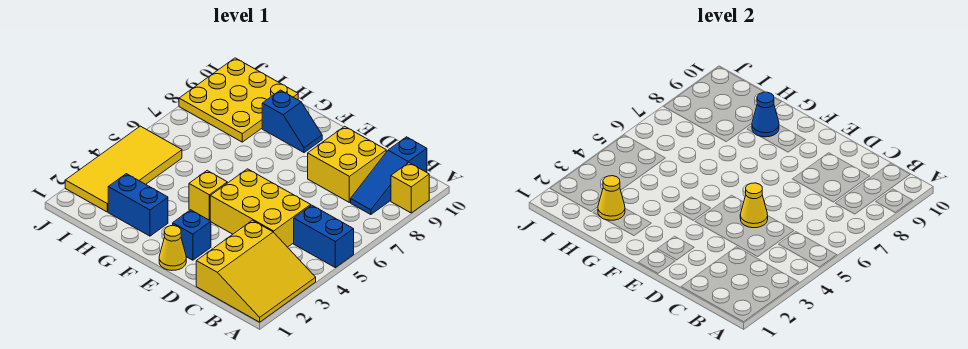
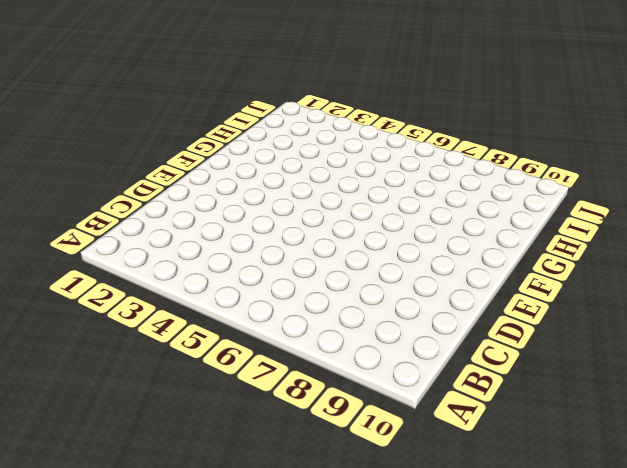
none -> yellow 3x3 slope [196,220,316,322]
none -> blue 1x2 brick [294,205,354,268]
none -> yellow 1x1 brick [391,163,429,213]

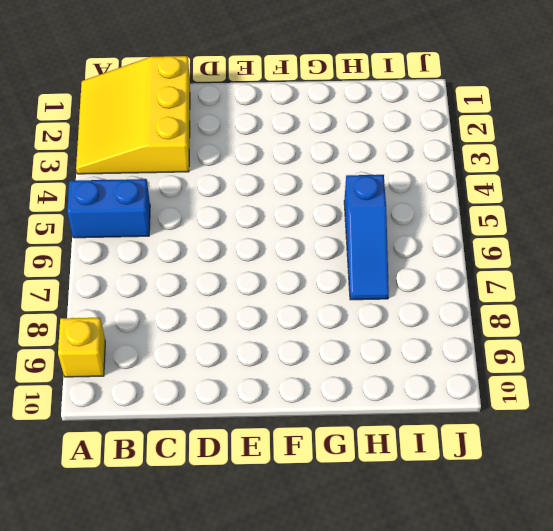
blue 1x3 slope [344,175,389,300] -> blue 1x3 slope turned to [351,137,427,215]
none -> yellow 2x3 brick [210,169,311,247]
none -> yellow 2x2 brick [308,126,386,202]
none -> yellow 1x1 cone [159,226,186,270]

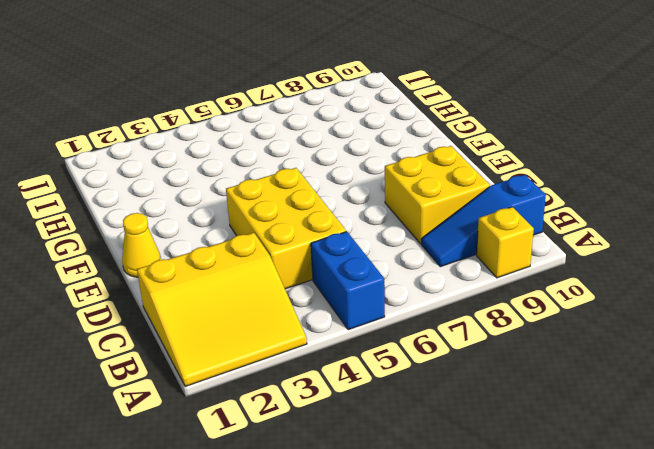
none -> blue 1x1 brick [173,210,211,260]
none -> yellow 1x1 brick [189,171,227,220]
none -> blue 1x2 slope [262,90,322,153]

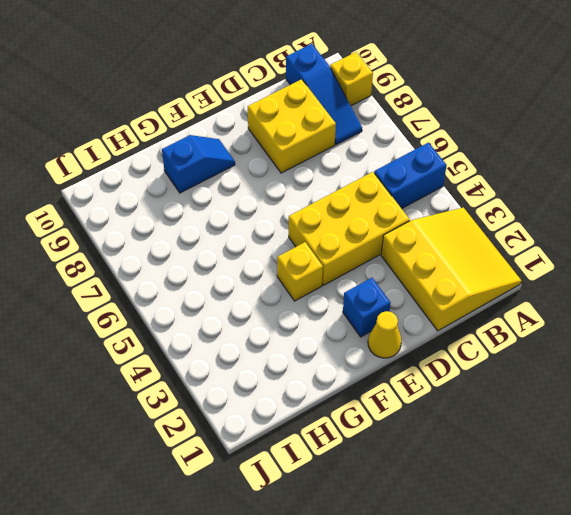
none -> blue 1x2 brick [108,174,168,236]
none -> yellow 3x3 plate [179,58,298,142]
none -> yellow 2x4 tile [65,126,182,212]

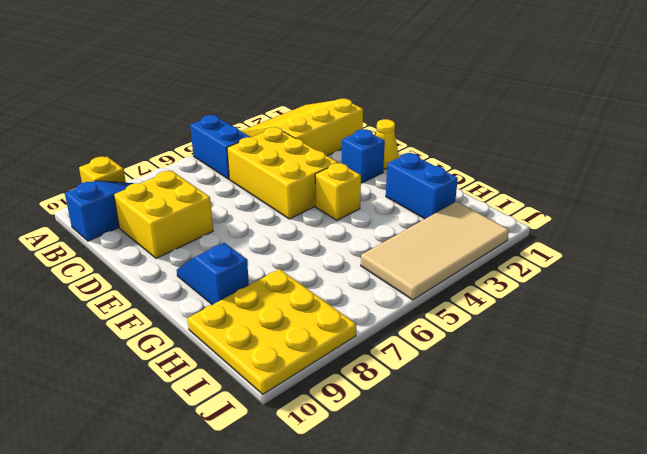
tan 2x4 tile [361,201,509,300] -> yellow 2x4 tile [65,126,182,212]
none -> yellow 1x1 cone [740,183,768,228]
none -> blue 1x1 cone [752,92,779,137]
none -> yellow 1x1 cone [598,176,625,220]

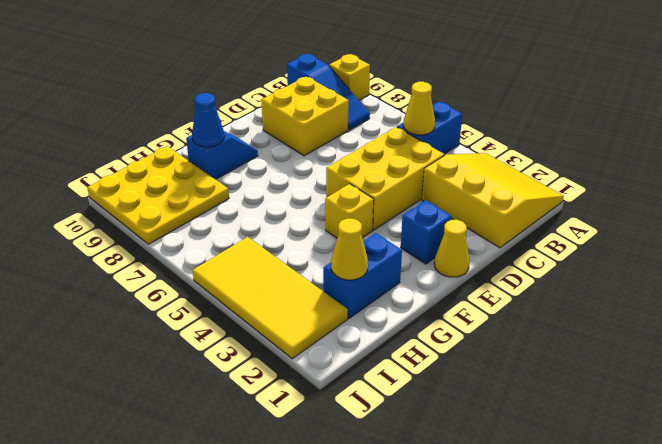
yellow 1x1 cone [404,82,435,135] -> yellow 1x1 cone moved to [740,183,768,228]

